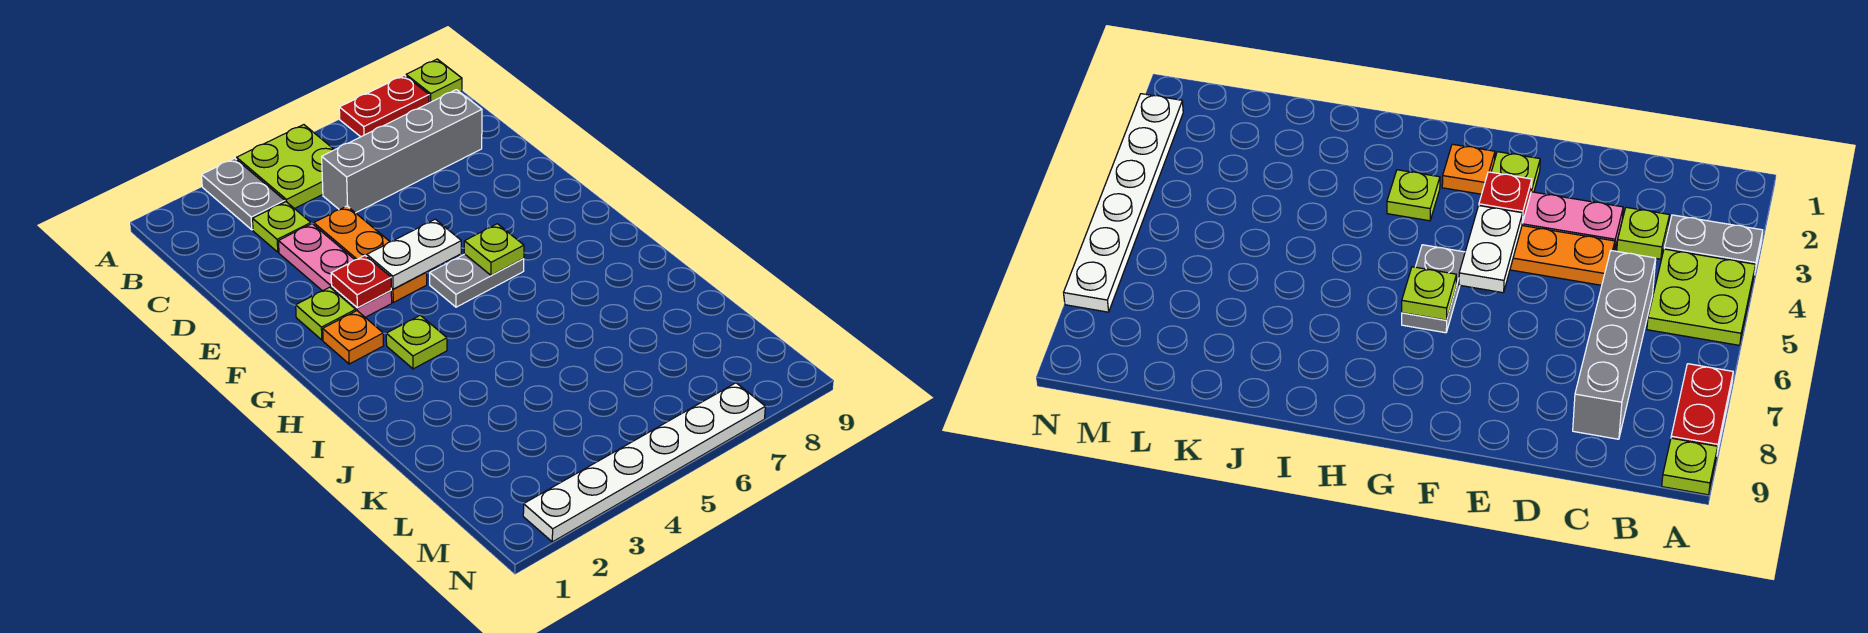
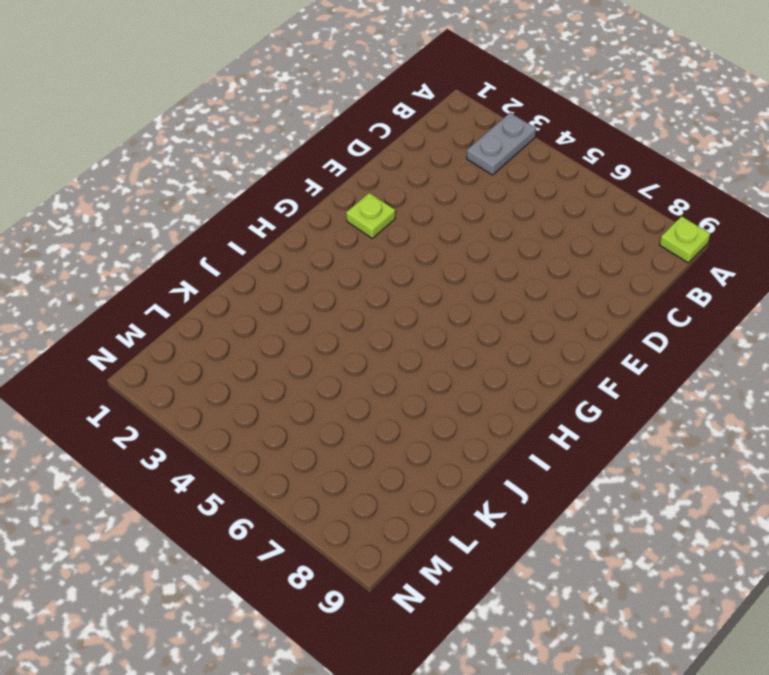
none -> lime 2x2 plate [237,125,334,209]
none -> red 1x2 plate [339,75,429,137]
none -> lime 1x1 plate [253,202,311,252]

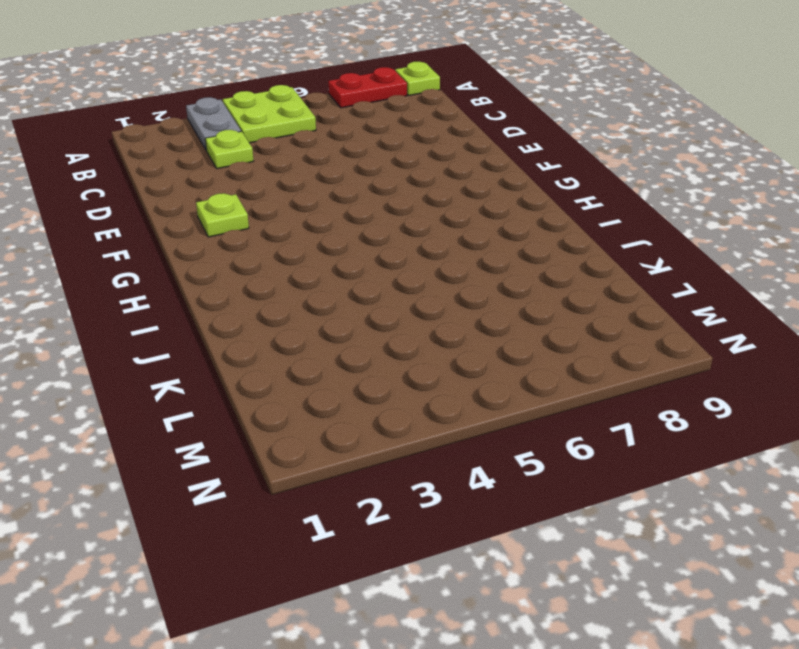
none -> grey 1x4 brick [322,90,482,213]
none -> pink 1x3 plate [278,224,392,317]
none -> orange 1x3 plate [314,206,427,302]

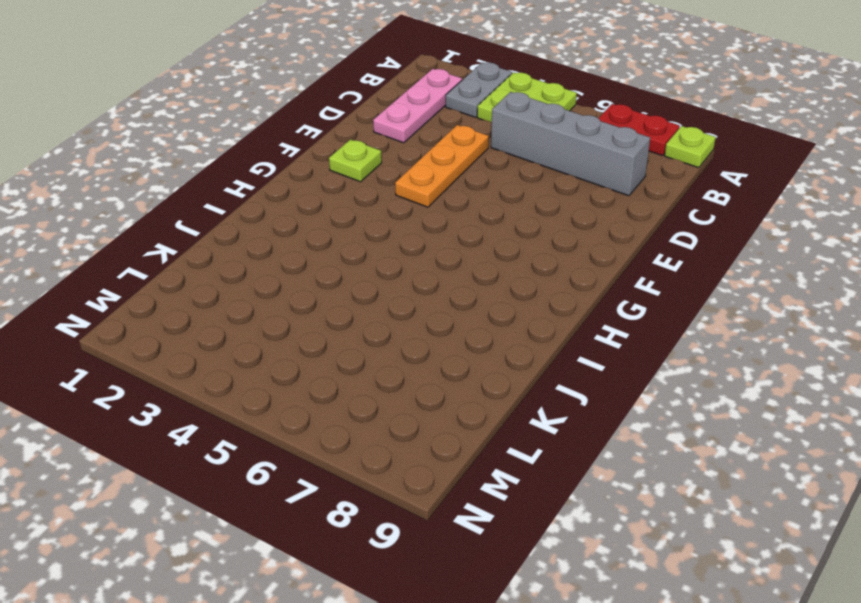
pink 1x3 plate [373,69,462,143] -> pink 1x3 plate moved to [278,224,392,317]
none -> lime 1x1 plate [253,202,311,252]
none -> orange 1x1 plate [323,311,384,364]
none -> grey 1x2 plate [430,254,524,307]

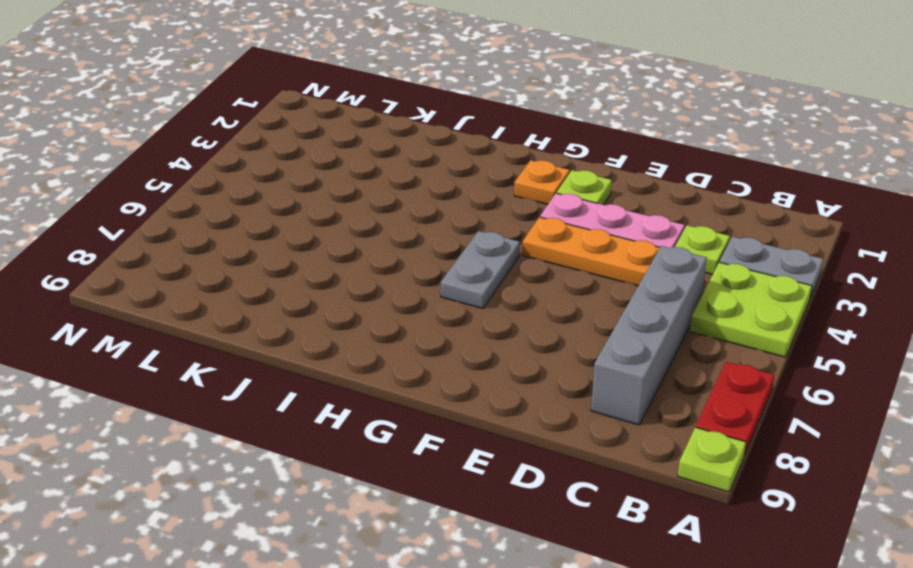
none -> lime 1x1 plate [386,315,447,369]
none -> white 1x6 plate [523,383,765,542]
none -> red 1x1 plate [331,255,391,308]

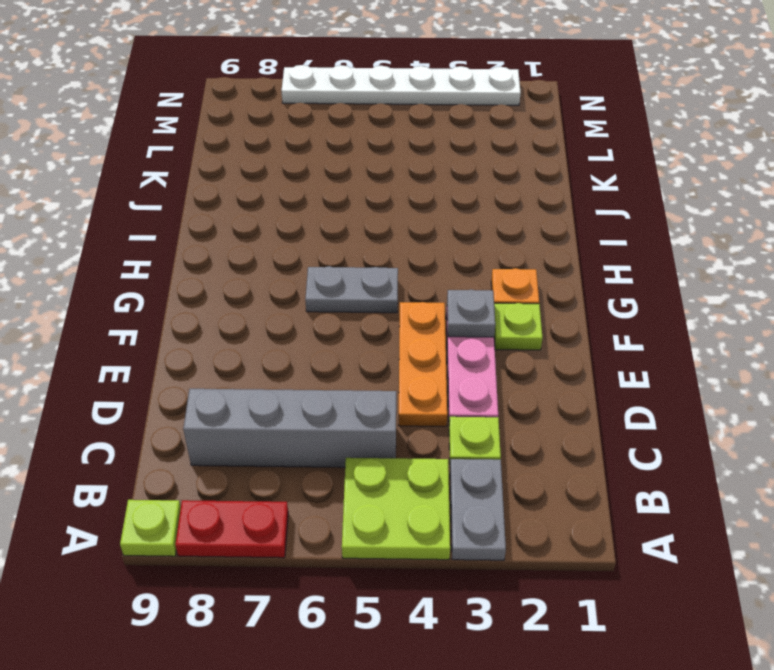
grey 1x1 plate [447,290,495,337] -> red 1x1 plate [331,255,391,308]
none -> lime 1x1 plate [386,315,447,369]
none -> white 1x2 plate [367,219,461,289]
none -> lime 1x1 plate [464,224,524,275]

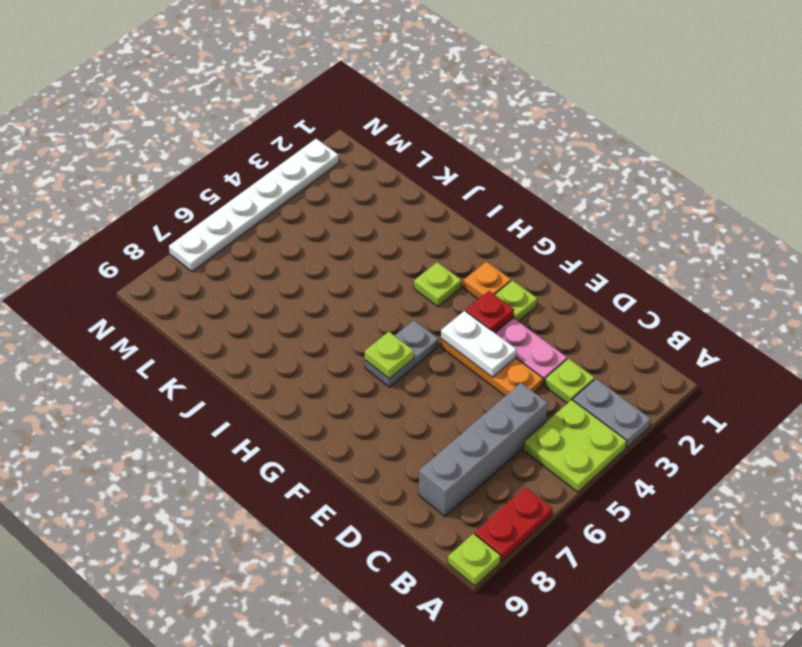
white 1x2 plate [441,311,517,377] -> white 1x2 plate turned to [367,219,461,289]

